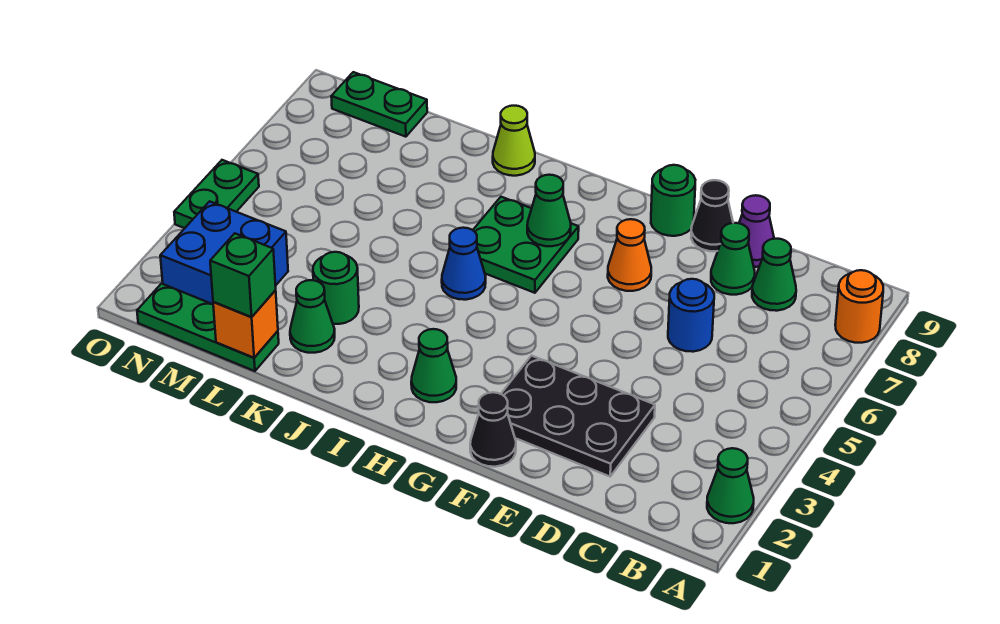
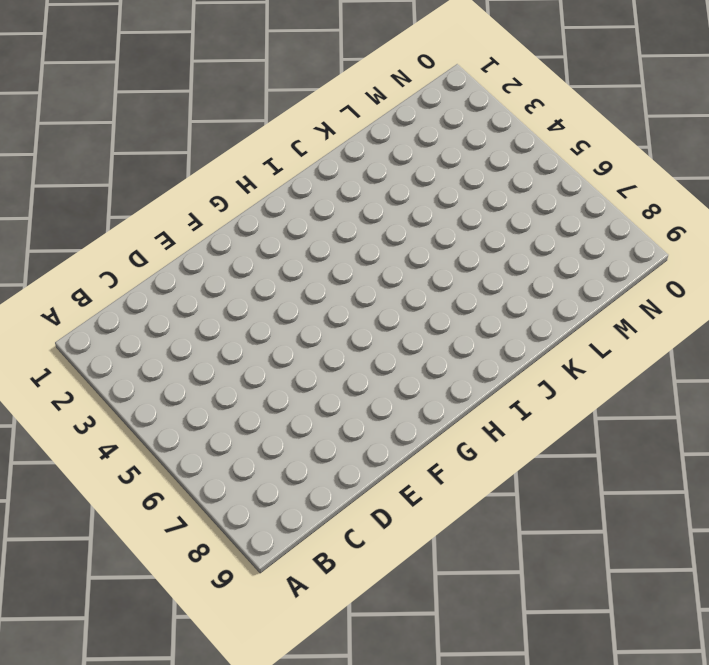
none -> green 1x1 cone [707,448,754,523]
none -> orange 1x1 round brick [835,270,883,343]
none -> green 1x1 cone [752,239,796,311]

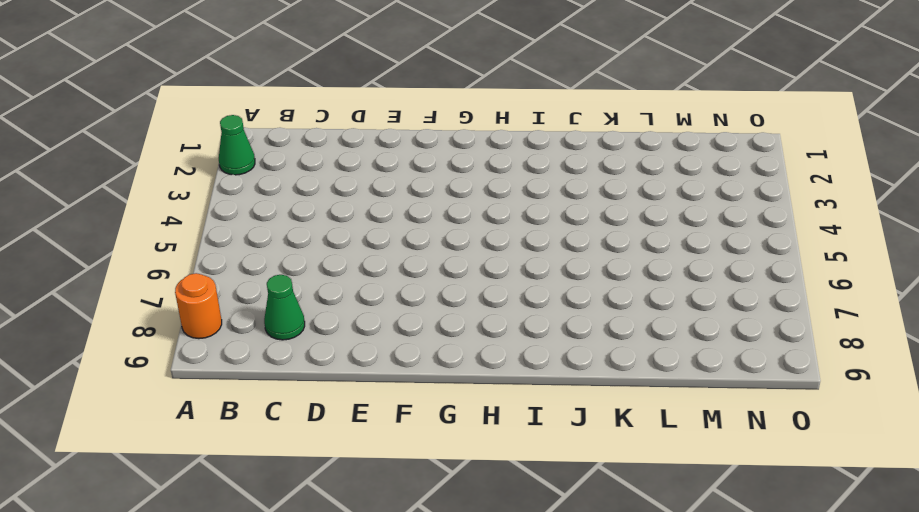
none -> black 2x3 plate [501,356,655,476]
none -> blue 1x1 round brick [668,279,714,352]
none -> green 1x1 cone [711,223,755,295]

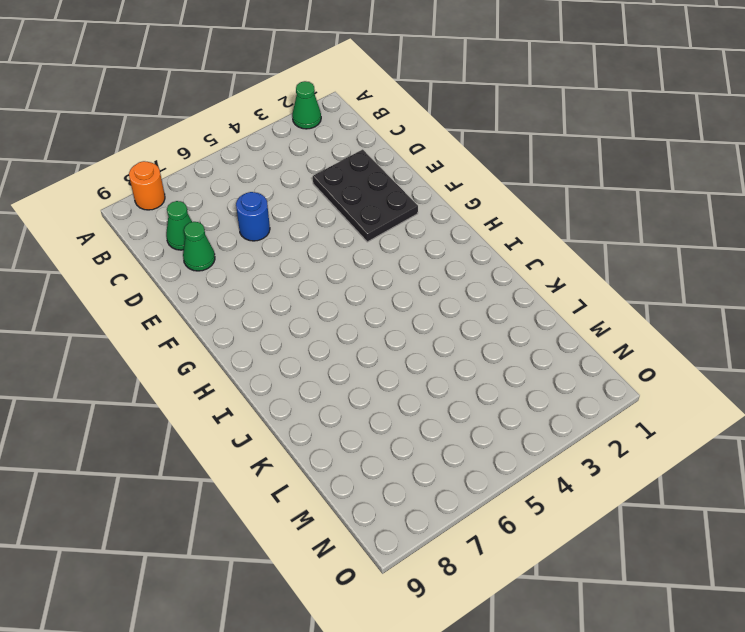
none -> purple 1x1 cone [739,195,774,267]
none -> black 1x1 cone [691,180,733,251]
none -> black 1x1 cone [470,392,516,467]

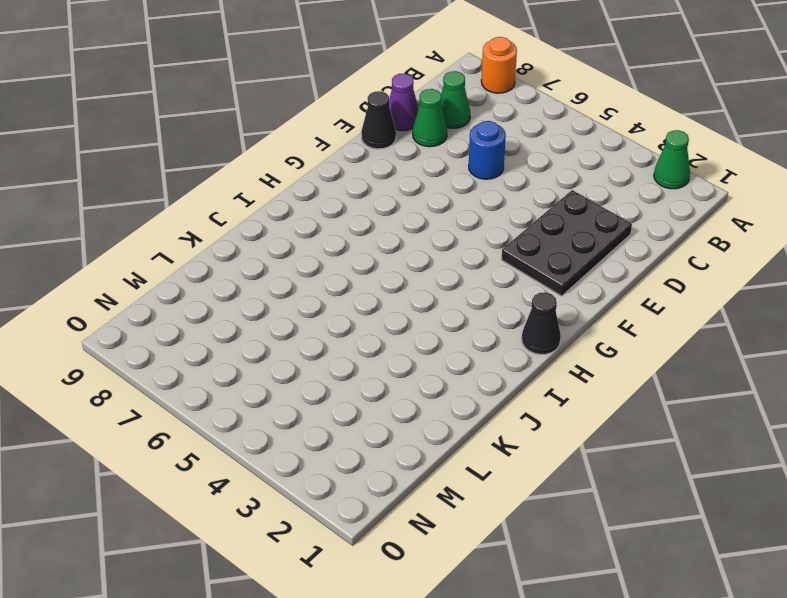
black 1x1 cone [522,292,561,354] -> black 1x1 cone moved to [470,392,516,467]
none -> orange 1x1 cone [608,219,651,291]
none -> green 1x1 round brick [651,165,695,236]
none -> green 1x1 cone [411,329,456,402]

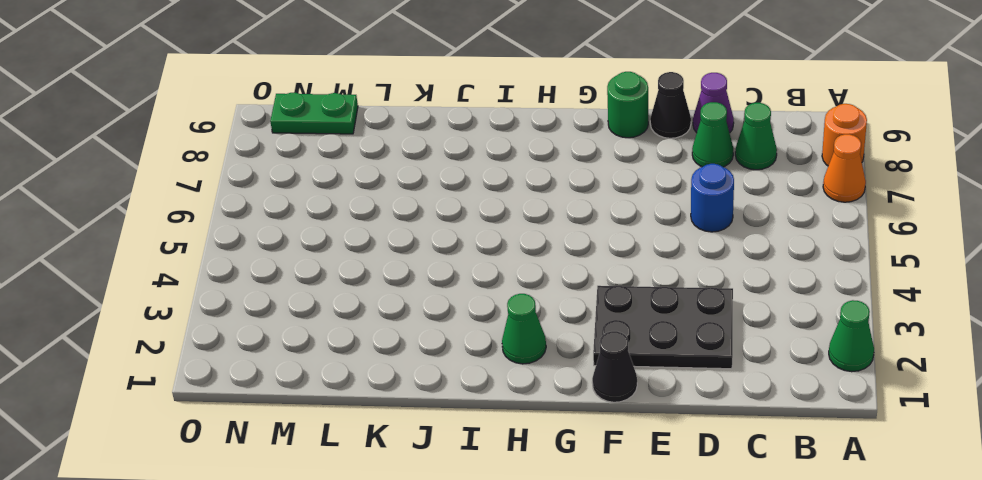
orange 1x1 cone [823,134,866,202] -> orange 1x1 cone moved to [608,219,651,291]
none -> green 2x2 plate [473,197,579,293]
none -> blue 1x1 cone [442,228,486,300]
none -> lime 1x1 cone [493,106,535,176]

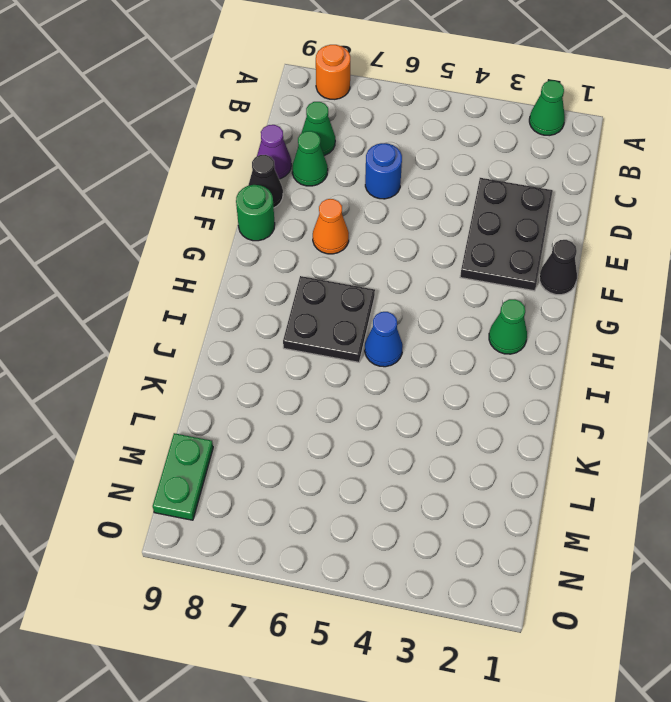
black 2x2 plate [283,276,375,362] -> green 2x2 plate [473,197,579,293]
none -> lime 1x1 cone [493,106,535,176]
none -> green 1x1 cone [290,280,335,353]
none -> green 1x1 round brick [313,252,359,324]

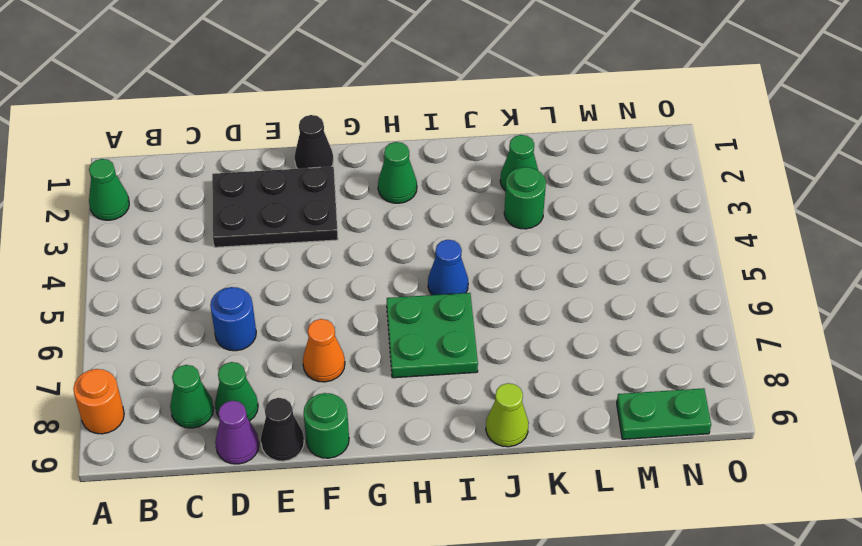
none -> green 1x3 plate [137,284,279,371]
none -> blue 2x2 brick [160,201,288,304]
none -> green 1x2 plate [174,160,259,228]

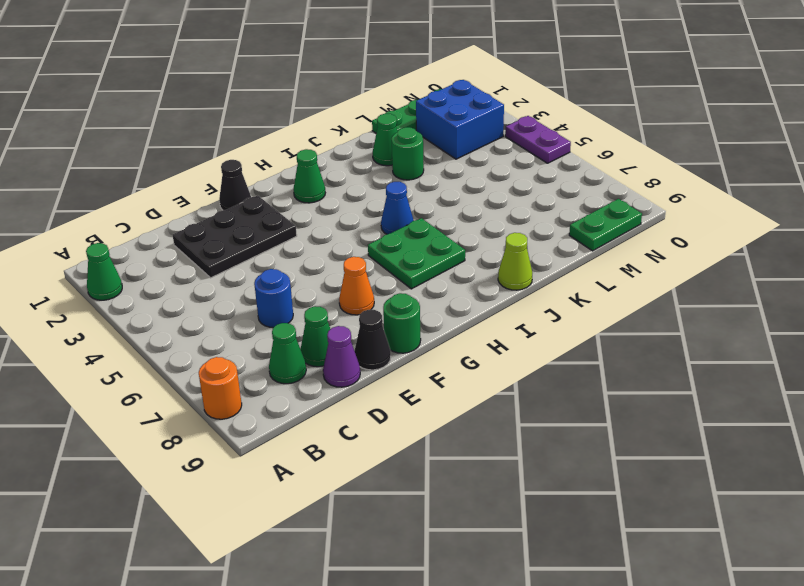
purple 1x2 plate [505,116,571,163] -> green 1x2 plate [174,160,259,228]
none -> green 1x1 cone [527,175,571,246]
none -> orange 1x1 brick [213,290,278,358]
none -> green 1x1 brick [210,233,276,317]

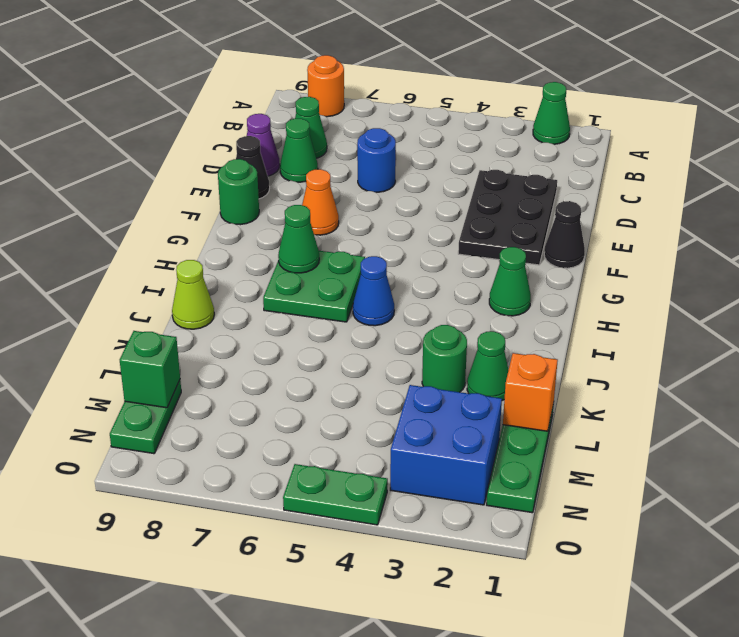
green 1x1 brick [120,331,180,408] -> green 1x1 brick moved to [210,233,276,317]

